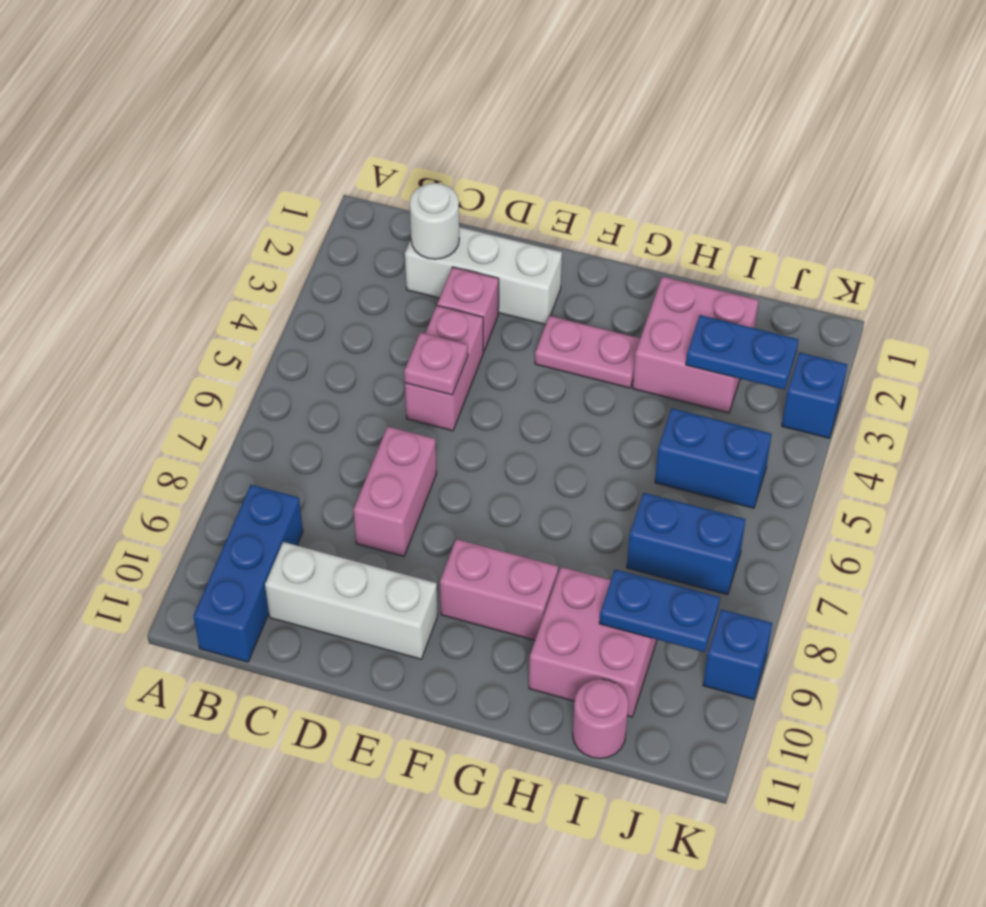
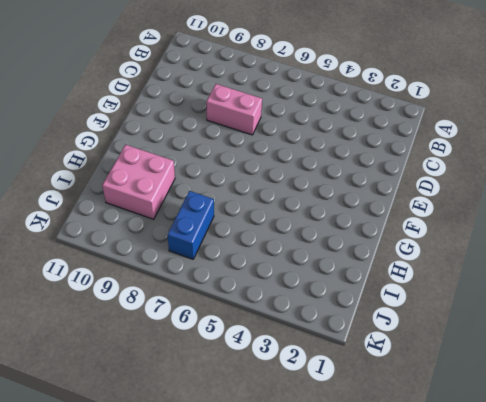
none -> blue 1x3 brick [193,485,303,662]
none -> white 1x3 brick [405,227,562,325]
none -> white 1x3 brick [265,542,438,659]

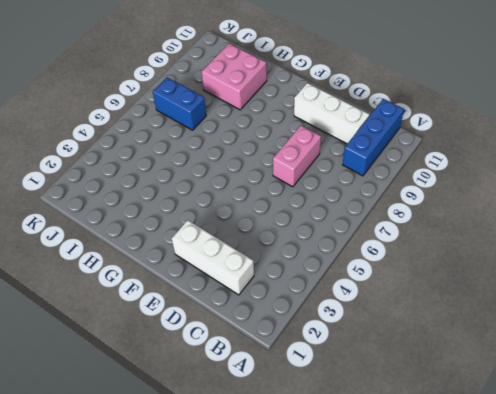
none -> pink 1x1 brick [437,267,499,351]
none -> pink 1x2 brick [405,306,483,431]
none -> pink 1x2 plate [535,316,640,388]

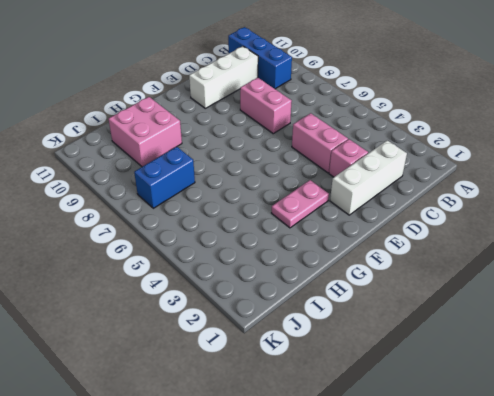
none -> pink 1x2 brick [440,539,558,640]
none -> pink 2x2 brick [633,276,759,413]
none -> blue 1x2 brick [655,408,772,508]

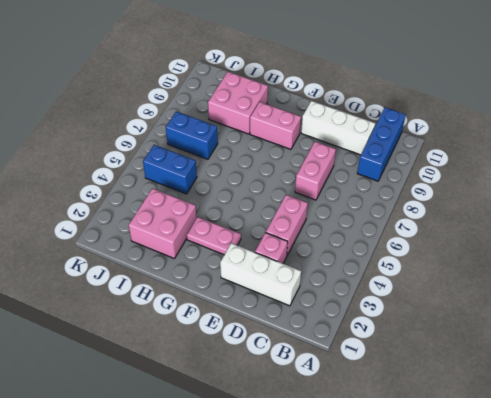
none -> pink 1x1 round brick [573,679,628,759]
none -> blue 1x1 brick [782,352,847,438]
none -> blue 1x1 brick [703,609,772,699]

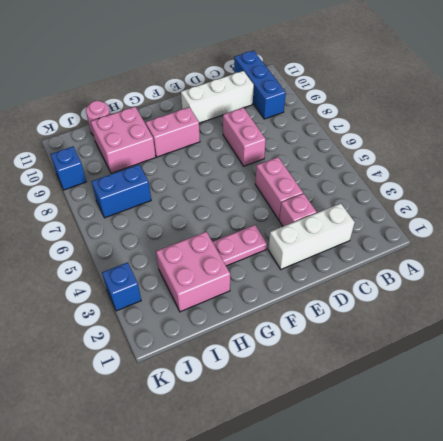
none -> blue 1x2 brick [655,408,772,508]
none -> white 1x1 round brick [410,183,459,259]
none -> pink 1x1 plate [404,333,468,395]

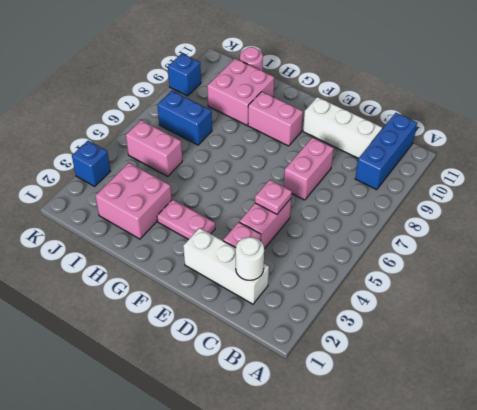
pink 1x2 brick [126,120,182,176] -> blue 1x2 brick [655,408,772,508]
none -> blue 1x2 plate [686,315,799,390]
none -> blue 1x2 plate [599,570,720,652]

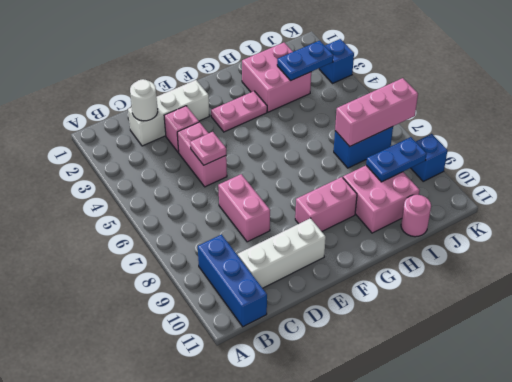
pink 1x3 brick [335,78,418,146] -> none
none -> blue 1x2 brick [655,408,772,508]

